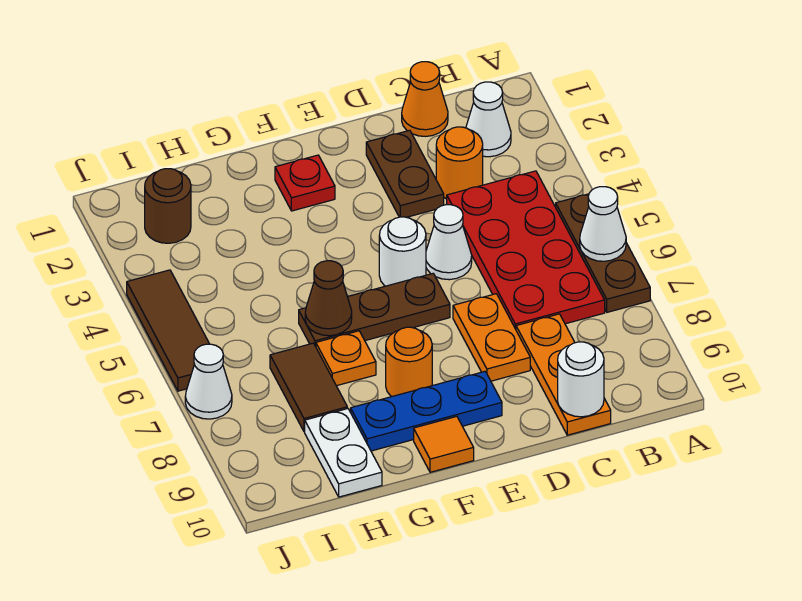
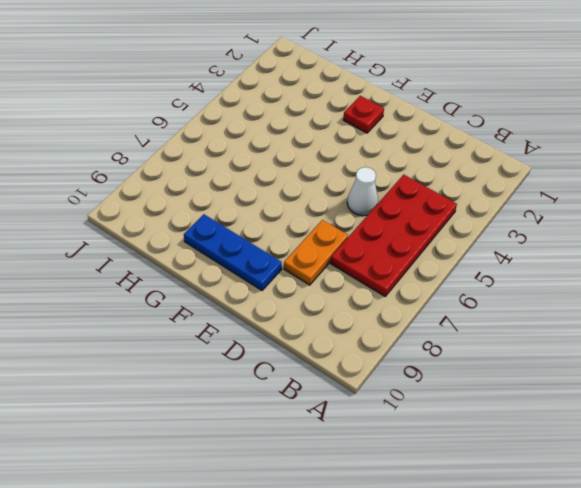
none -> brown 1x3 plate [556,194,650,312]
none -> white 1x1 cone [466,82,511,157]
none -> orange 1x1 cone [402,62,448,136]

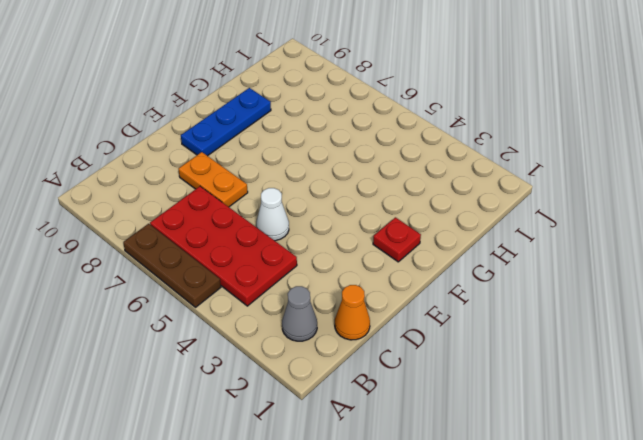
grey 1x1 cone [282,286,317,341] -> white 1x1 cone [466,82,511,157]
none -> orange 1x1 round brick [436,127,483,199]
none -> orange 1x3 plate [516,314,611,435]
none -> brown 1x2 plate [366,130,444,217]

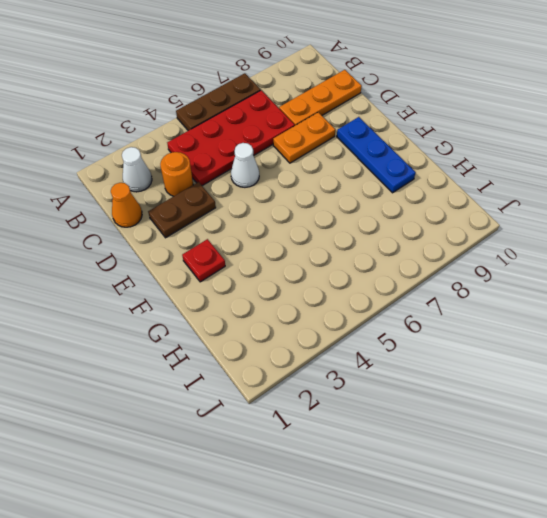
none -> white 1x1 round brick [379,217,426,286]
none -> brown 1x3 plate [299,274,450,347]
none -> orange 1x1 round brick [386,327,432,397]

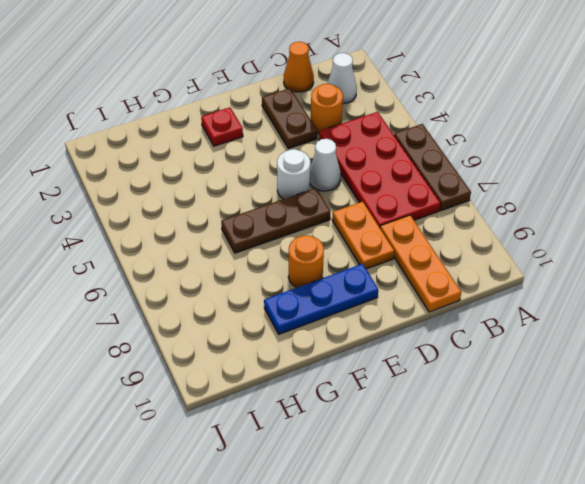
none -> orange 1x1 tile [414,416,474,472]
none -> orange 1x1 plate [316,331,376,386]
none -> brown 1x2 tile [270,343,347,432]

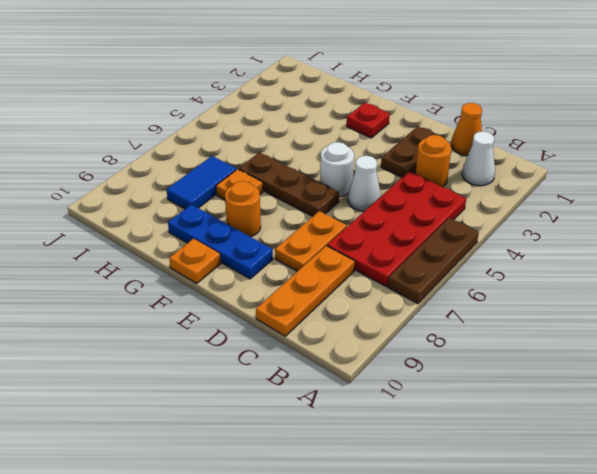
orange 1x1 plate [169,239,221,283] -> orange 1x1 tile [414,416,474,472]
blue 1x2 tile [167,156,236,209] -> brown 1x2 tile [270,343,347,432]
none -> white 1x2 plate [305,409,382,497]
none -> brown 1x1 round brick [145,169,191,243]
none -> brown 1x3 tile [127,270,209,391]

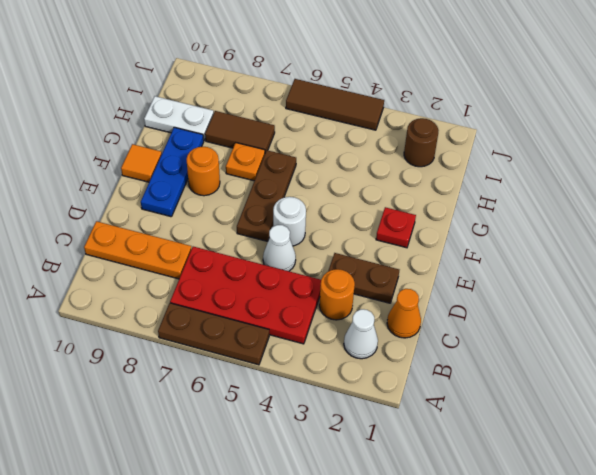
none -> orange 1x2 plate [453,294,530,381]
none -> white 1x1 cone [185,344,232,419]
none -> white 1x1 cone [580,187,626,261]

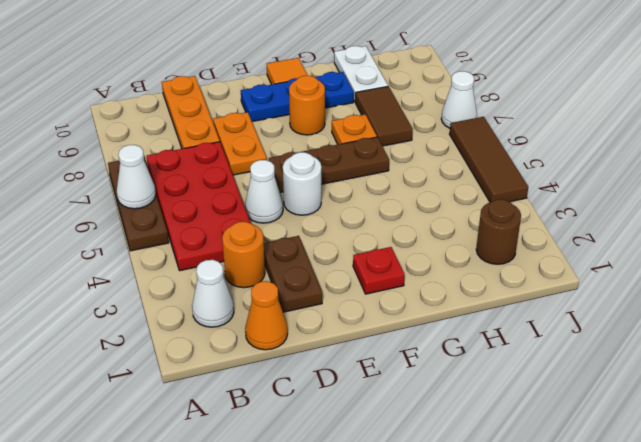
none -> white 1x1 round brick [558,342,604,417]
none -> brown 1x1 cone [305,261,352,336]

